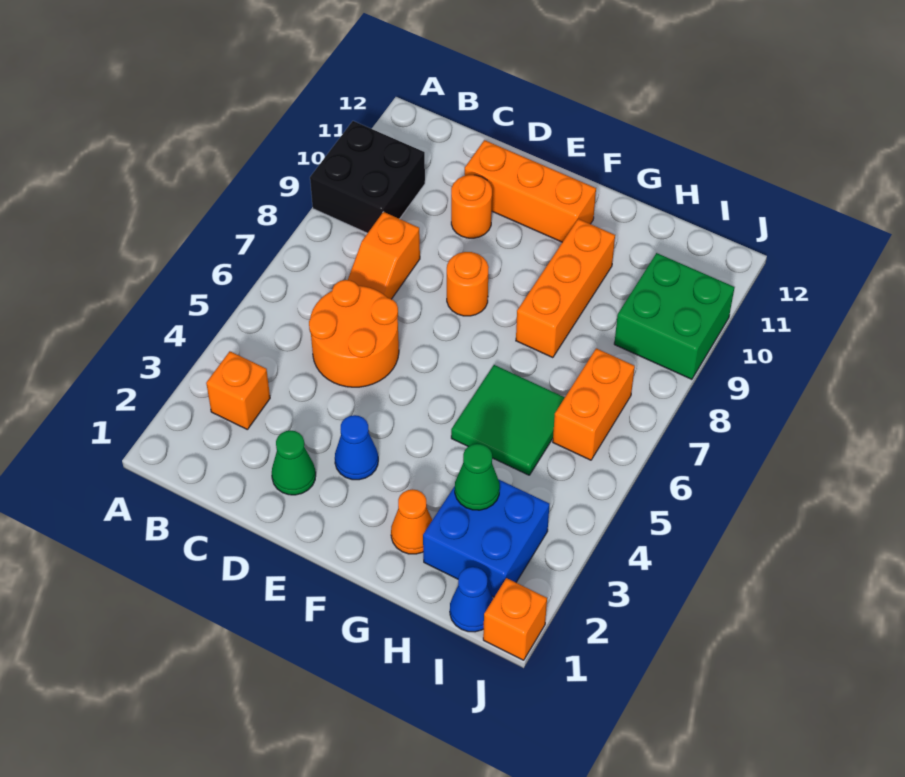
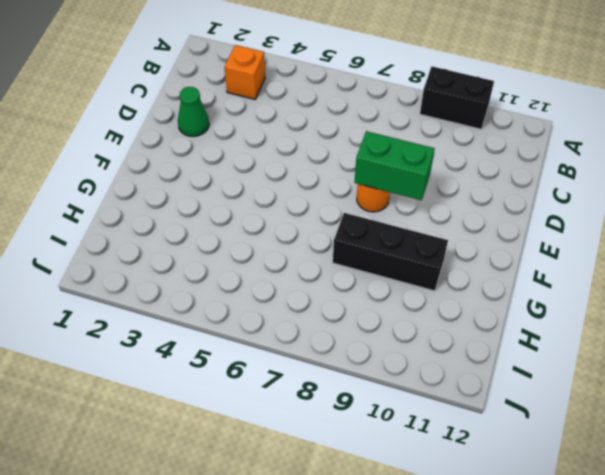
black 1x2 brick [420,66,494,129] -> black 2x2 brick [310,121,425,233]
green 1x2 brick [354,131,435,200] -> none
black 1x3 brick [333,213,448,291] -> orange 1x3 brick [516,219,615,358]
none -> orange 2x2 round brick [309,280,399,387]
none -> orange 1x2 slope [348,212,420,299]
none -> orange 1x1 round brick [451,175,492,238]

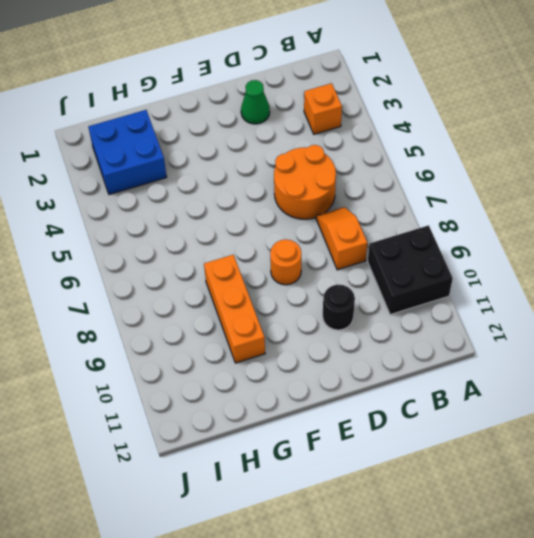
black 1x1 round brick [323,285,355,330] -> orange 1x1 round brick [451,175,492,238]
none -> orange 1x3 brick [465,140,596,242]
none -> blue 1x1 cone [335,415,378,480]
none -> orange 1x1 cone [391,489,432,554]

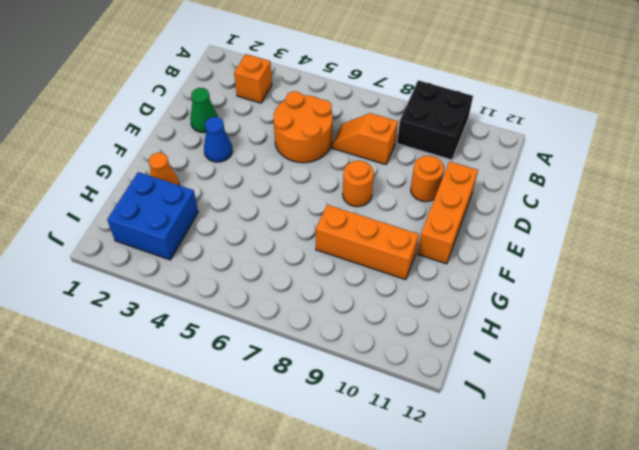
none -> green 2x2 tile [451,365,565,475]
none -> blue 1x1 cone [450,567,493,632]
none -> orange 1x2 brick [553,348,635,460]

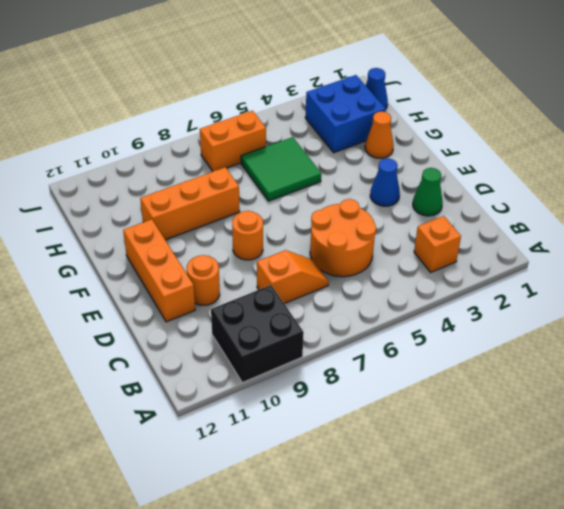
none -> green 2x2 brick [614,253,734,379]
none -> orange 1x1 brick [483,578,547,660]
none -> green 1x1 cone [455,444,500,510]

